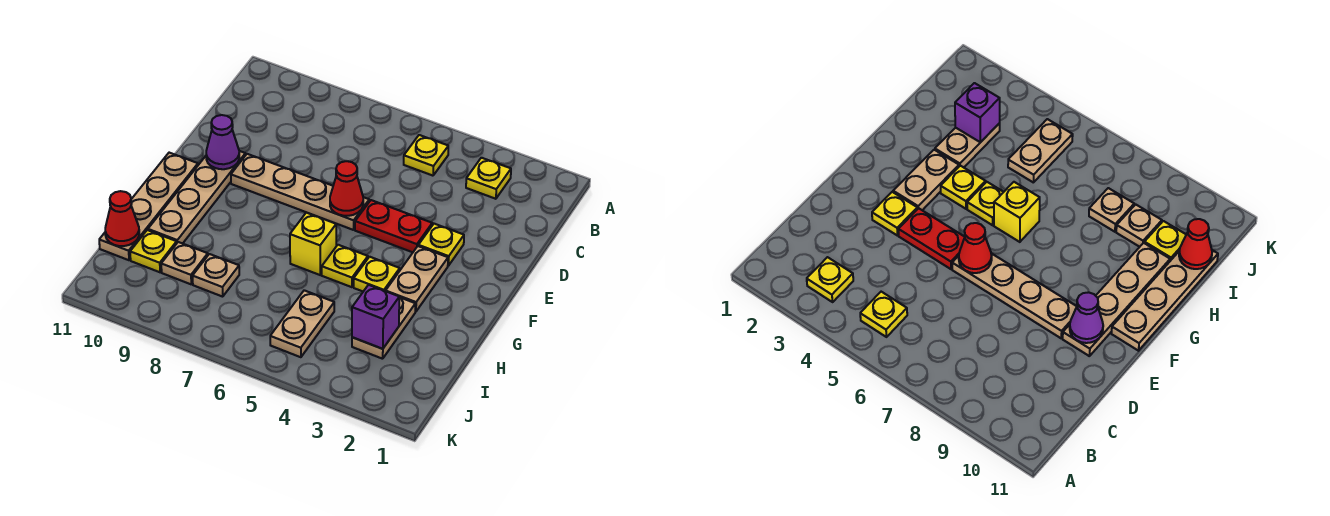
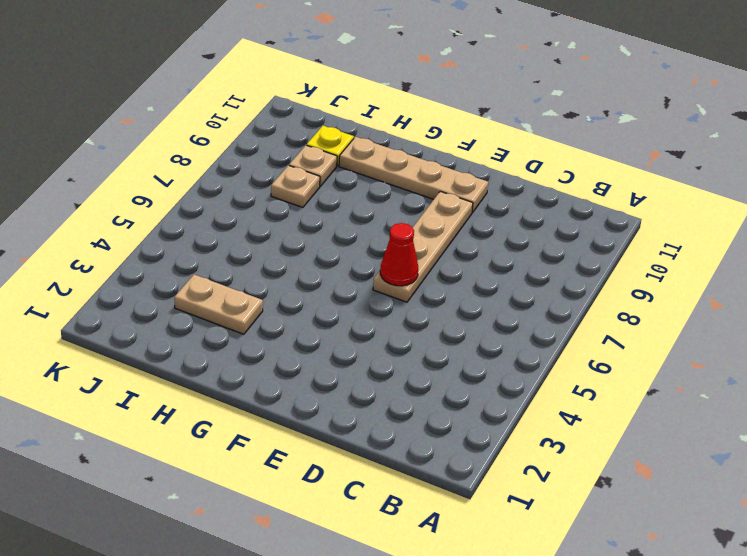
none -> yellow 1x1 plate [466,158,511,199]
none -> yellow 1x1 plate [404,135,448,176]
none -> yellow 1x1 plate [418,224,464,266]

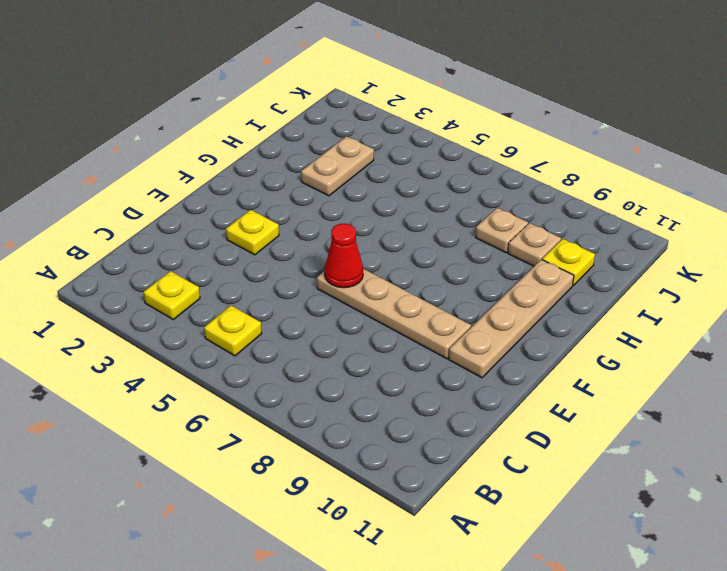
none -> red 1x2 plate [355,200,432,252]
none -> tan 1x2 plate [386,246,448,312]
none -> tan 1x4 plate [99,153,198,260]

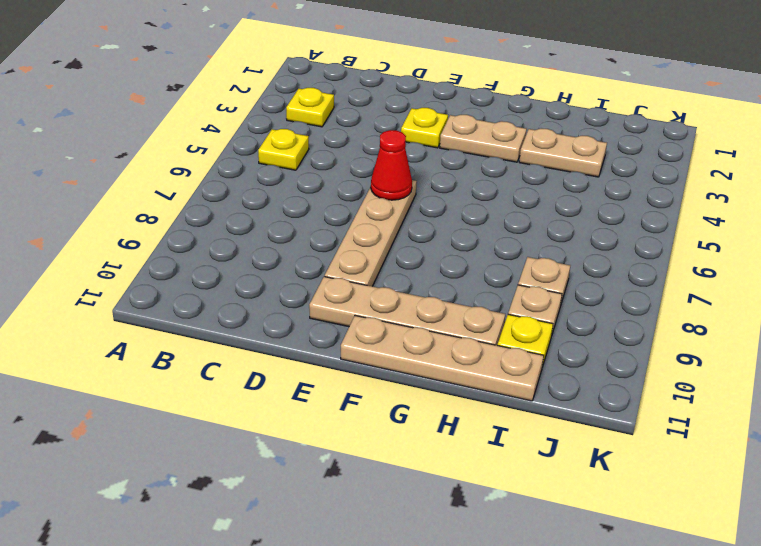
none -> red 1x2 plate [355,200,432,252]
none -> yellow 1x1 plate [354,257,400,291]
none -> yellow 1x1 plate [322,245,368,287]

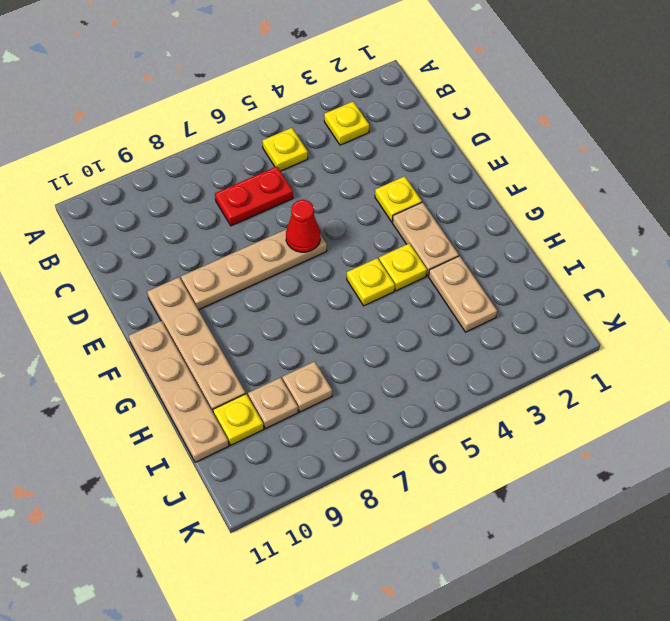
red 1x2 plate [215,166,293,226] -> red 1x2 plate moved to [355,200,432,252]
none -> yellow 1x1 brick [290,213,336,275]
none -> tan 1x2 plate [270,290,334,357]
none -> purple 1x1 cone [206,115,239,169]

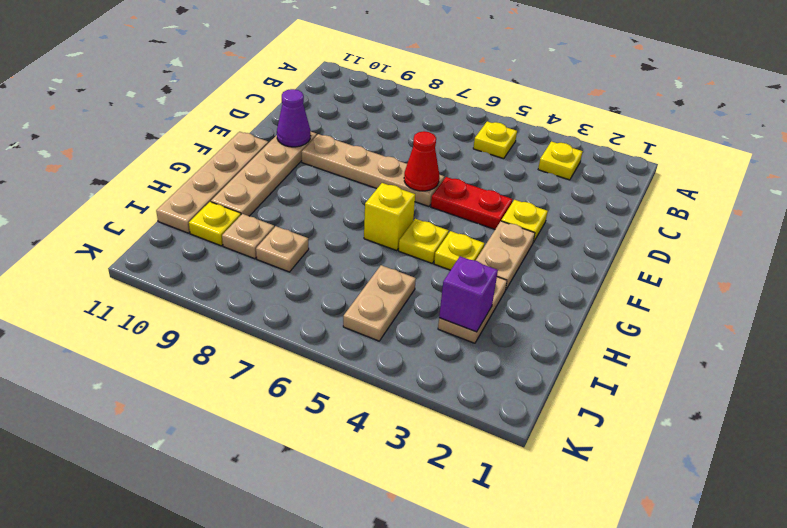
none -> red 1x1 cone [105,191,139,246]

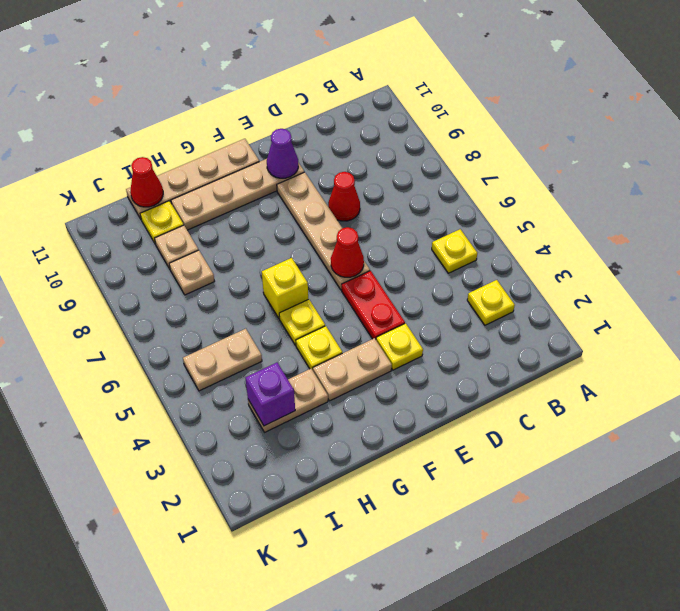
red 1x1 cone [328,172,360,221] -> none

